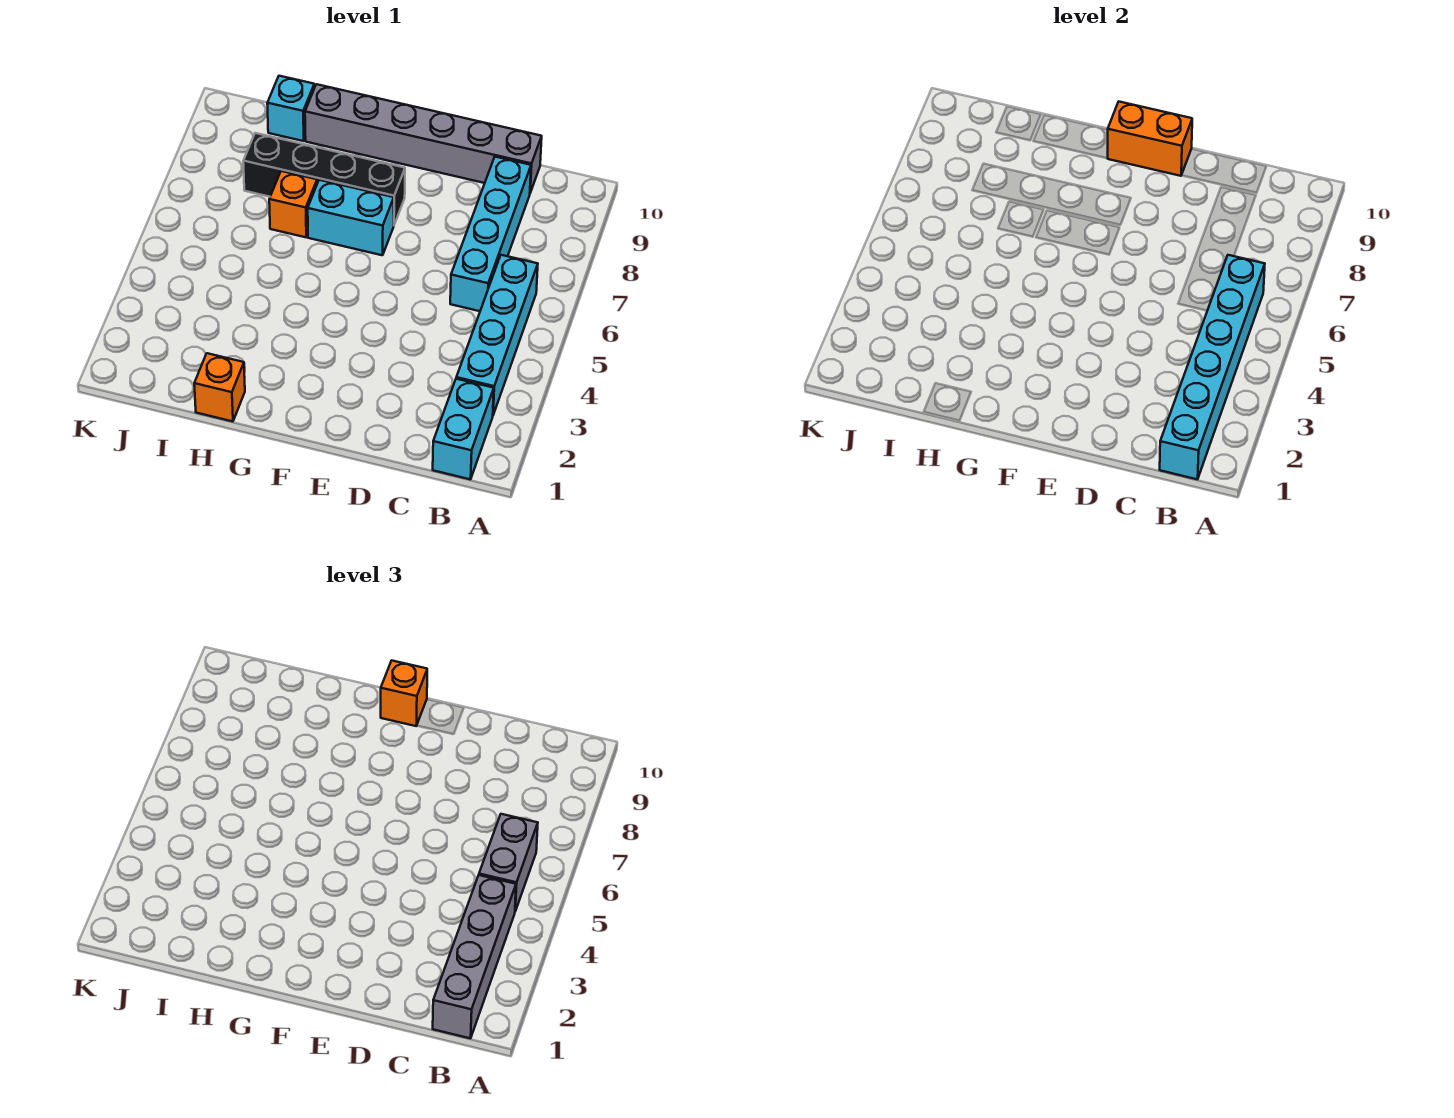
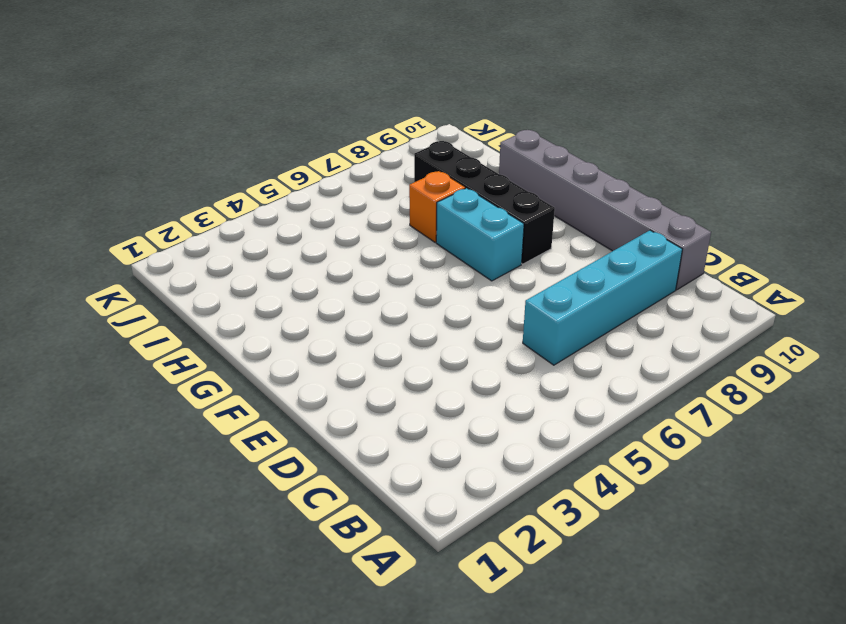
none -> cyan 1x2 brick [433,379,494,479]
none -> cyan 1x4 brick [456,255,538,415]
none -> orange 1x1 brick [194,353,245,421]

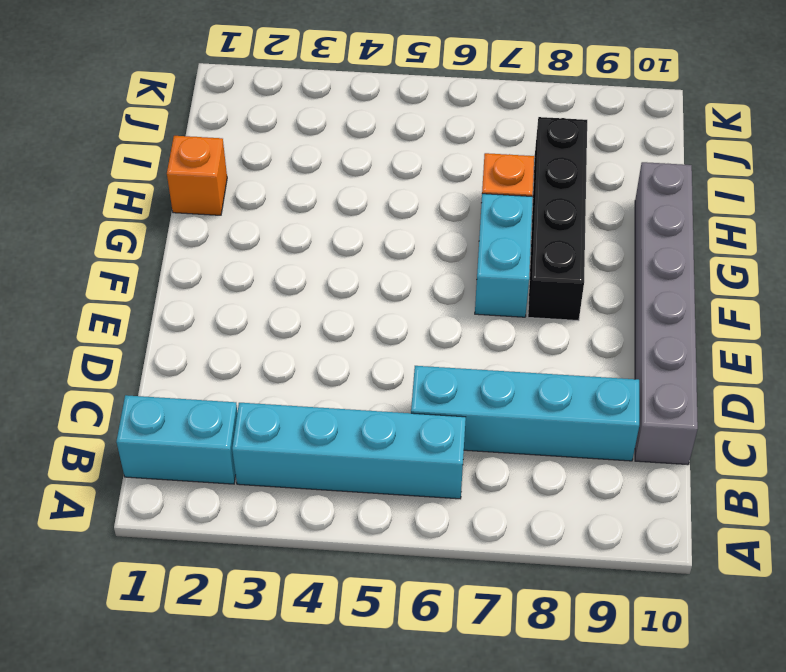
none -> cyan 1x1 brick [267,76,314,141]
none -> cyan 1x6 brick [1160,255,1265,479]
none -> orange 1x2 brick [1108,102,1192,176]

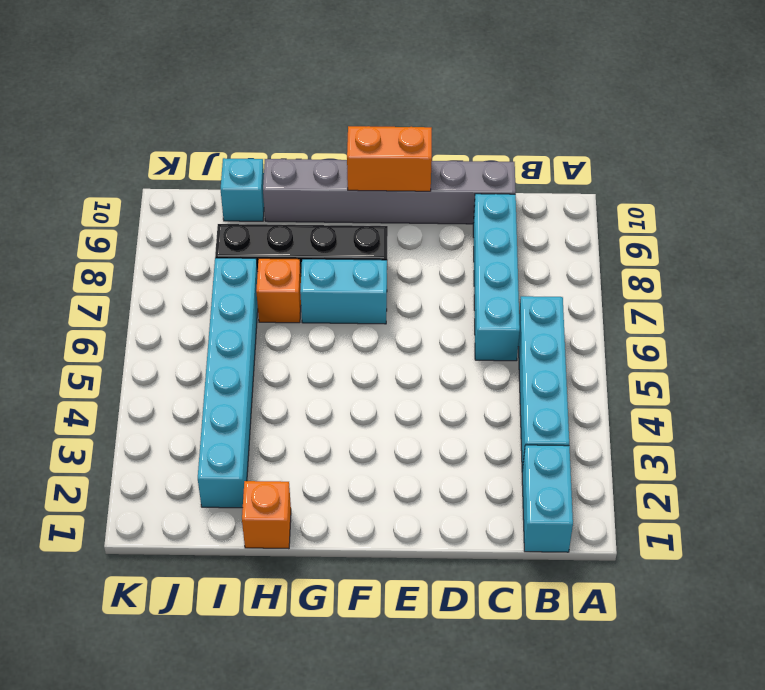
cyan 1x6 brick [198,258,258,508] -> cyan 1x6 brick moved to [1160,255,1265,479]
none -> grey 1x4 brick [433,875,516,1038]
none -> grey 1x2 brick [479,814,538,911]
none -> orange 1x1 brick [381,661,427,726]

